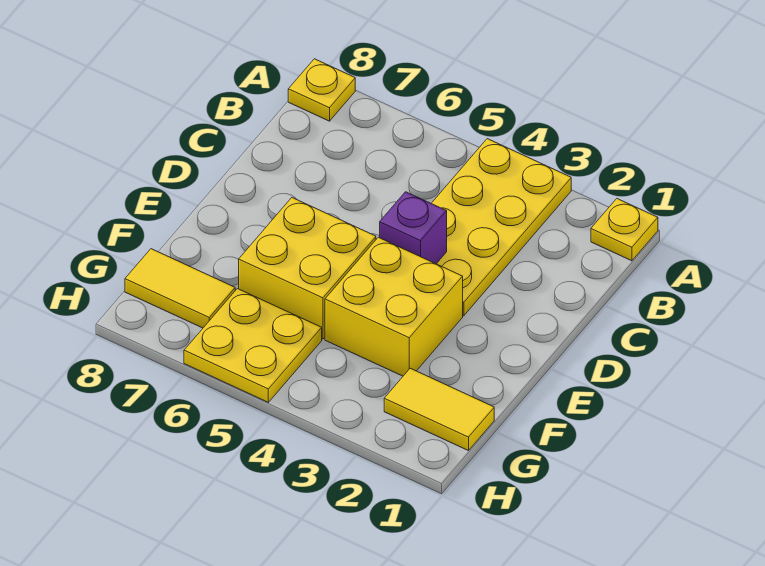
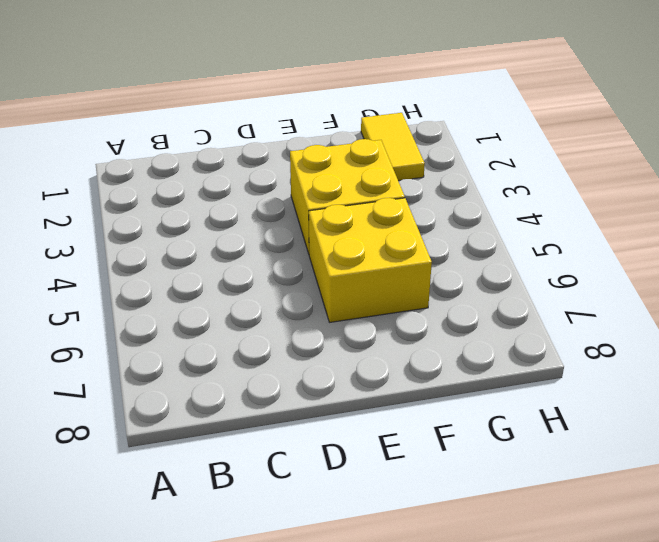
none -> yellow 1x1 plate [591,199,658,261]
none -> yellow 2x4 plate [431,139,571,316]

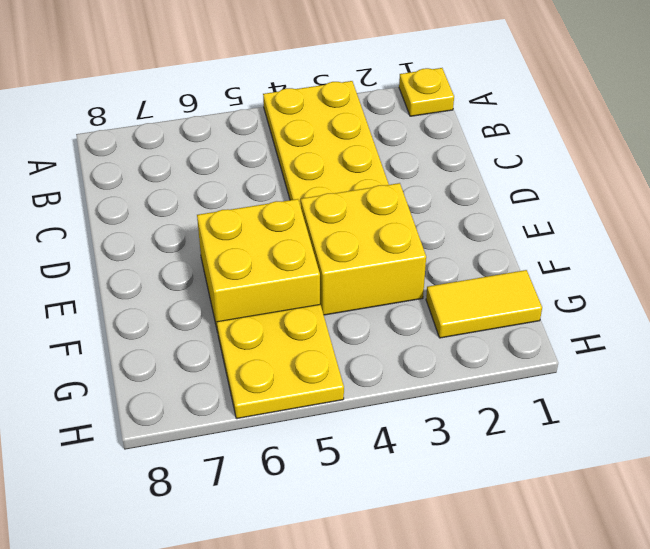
none -> yellow 1x1 plate [288,59,355,121]
none -> yellow 1x2 tile [125,249,235,328]

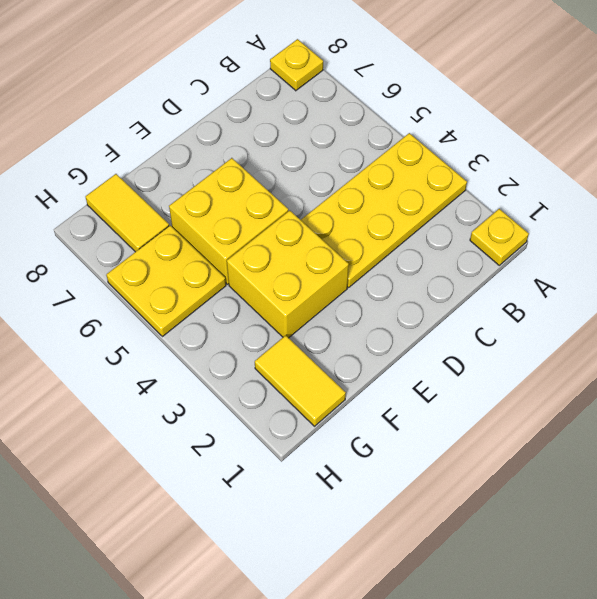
none -> purple 1x1 brick [380,192,447,264]

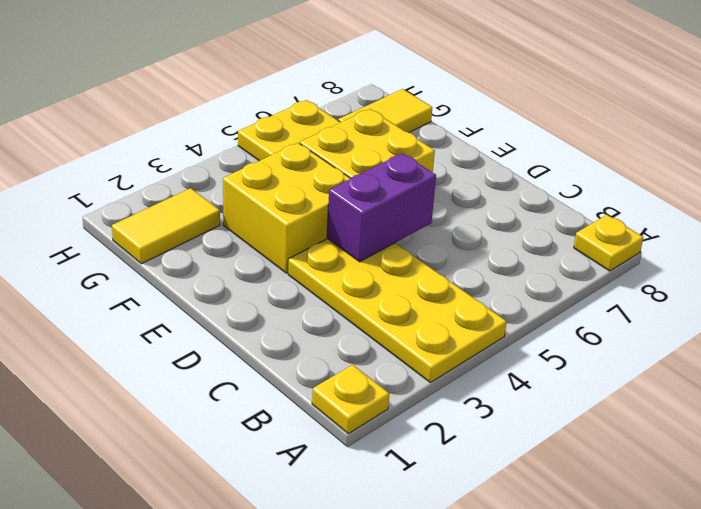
purple 1x2 brick [327,153,436,262] -> purple 1x1 brick [380,192,447,264]

